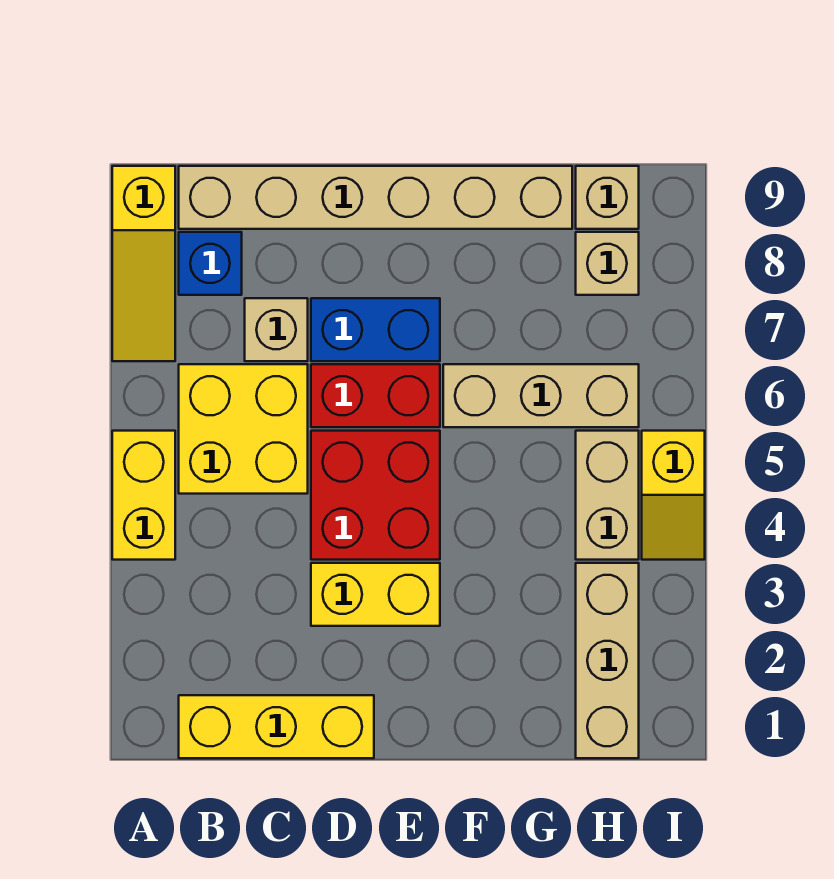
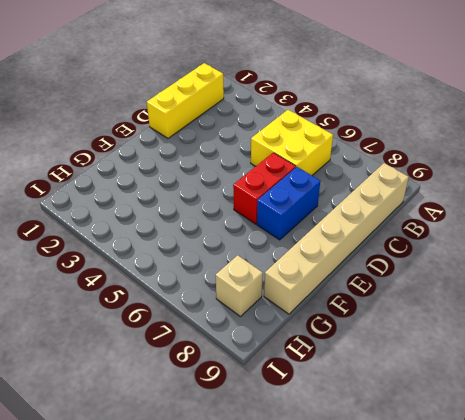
none -> yellow 1x2 brick [112,431,175,560]
none -> yellow 1x3 slope [112,166,175,361]
none -> blue 1x1 brick [179,232,242,295]

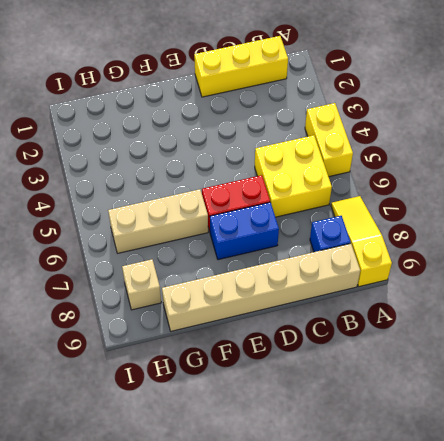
none -> tan 1x1 brick [245,298,308,361]
none -> yellow 1x2 brick [311,563,440,626]
none -> red 2x2 brick [311,431,440,560]

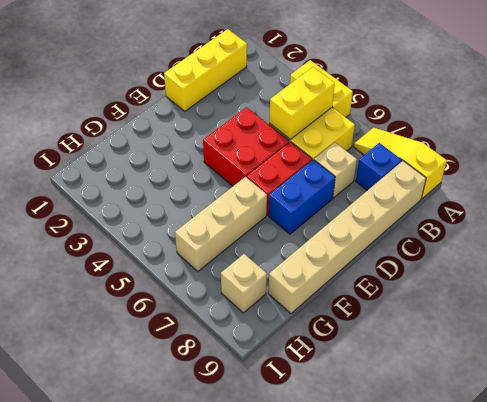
yellow 1x2 brick [269,67,335,139] -> yellow 1x2 brick moved to [311,563,440,626]
none -> tan 1x3 brick [576,563,639,758]
none -> tan 1x2 brick [576,431,639,560]
none -> tan 1x1 brick [576,166,639,229]

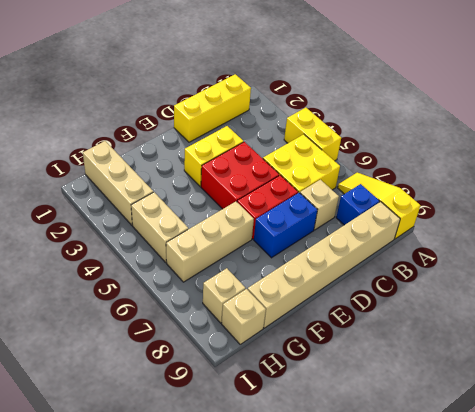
none -> yellow 1x2 slope [642,431,705,560]

